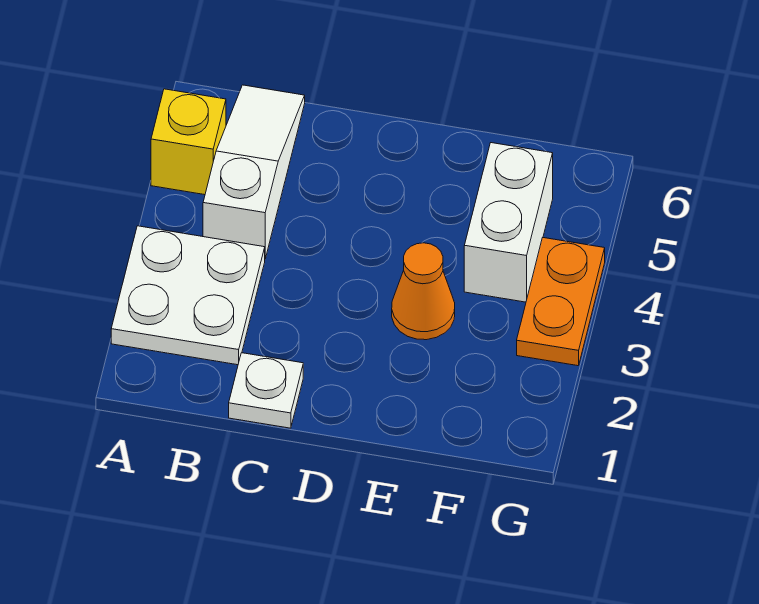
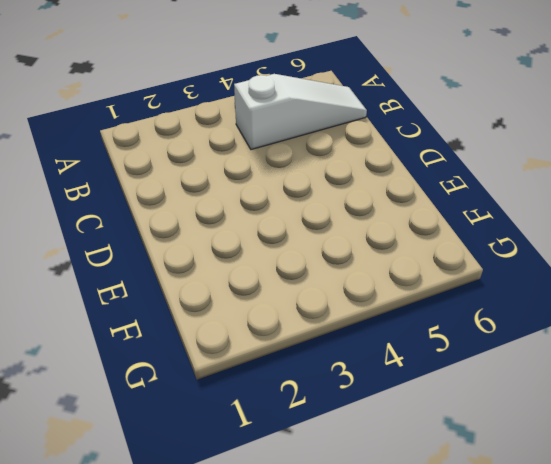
none -> white 2x2 plate [111,226,265,365]
none -> yellow 1x1 brick [151,89,226,195]

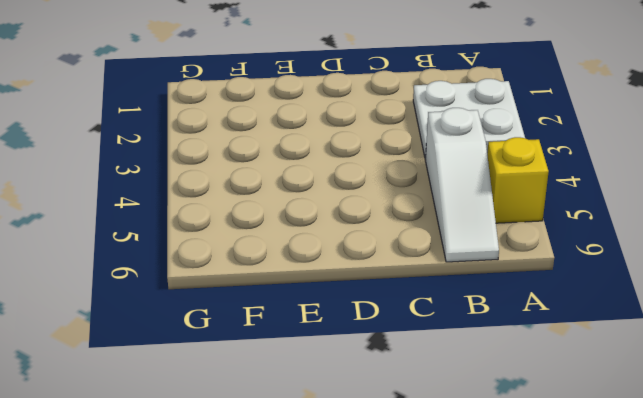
none -> white 1x1 plate [229,353,303,428]
none -> orange 1x1 cone [392,243,455,340]

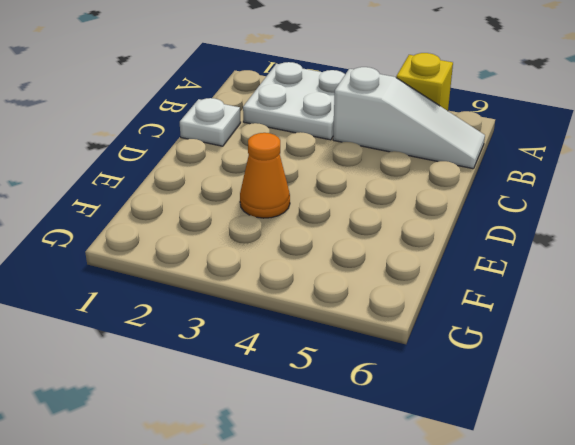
none -> white 1x2 brick [464,143,553,302]
none -> orange 1x2 plate [517,238,605,366]

